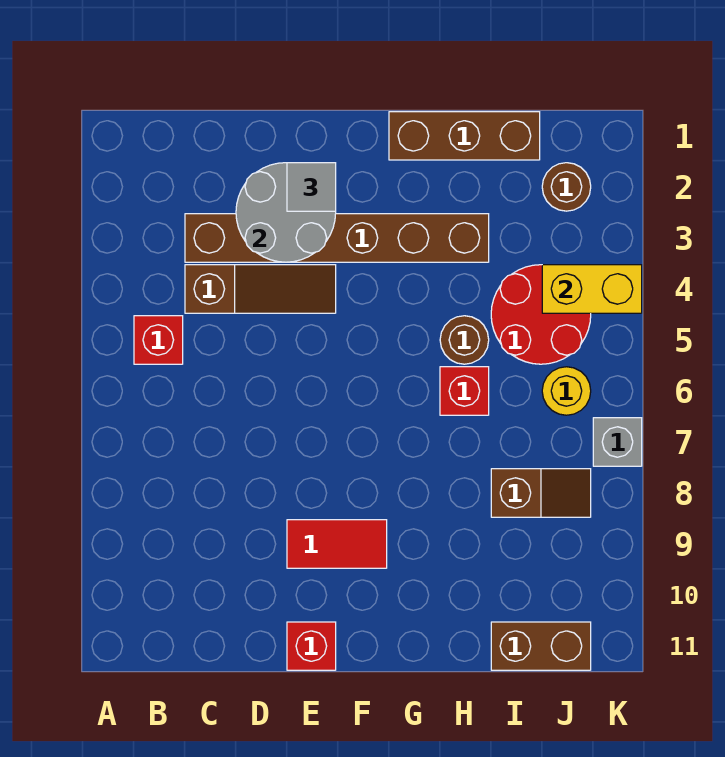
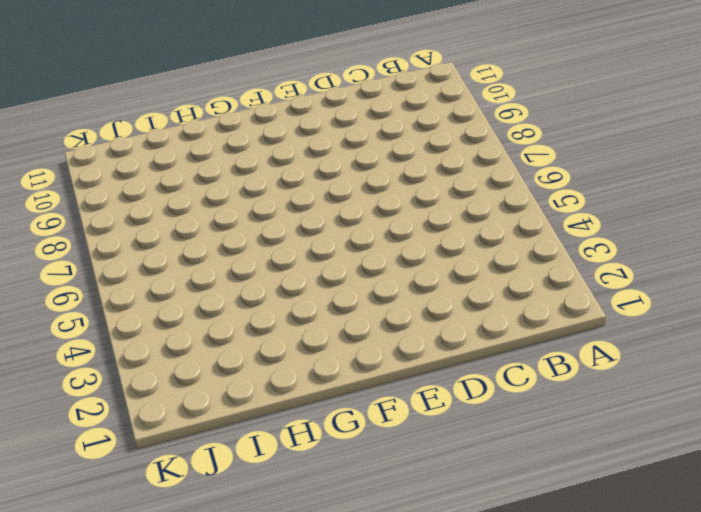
none -> red 1x1 brick [134,316,183,364]
none -> brown 1x6 brick [185,214,489,262]
none -> brown 1x3 slope [185,265,336,313]

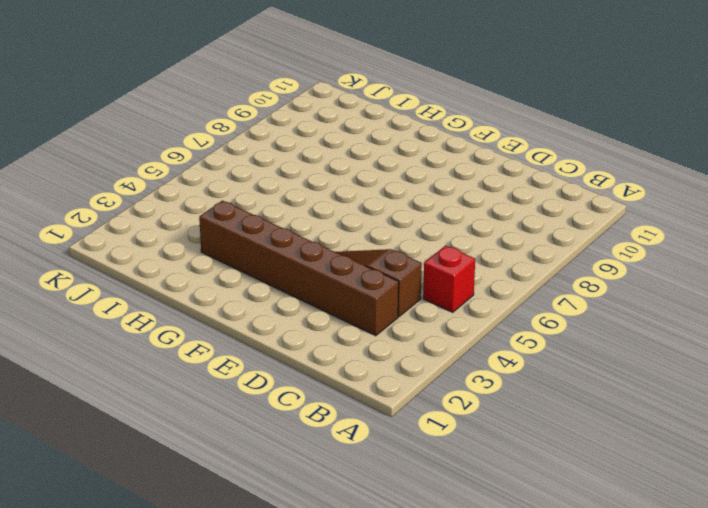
none -> red 1x2 tile [287,520,387,568]
none -> red 1x1 brick [287,622,336,670]
none -> brown 1x3 brick [389,112,540,160]

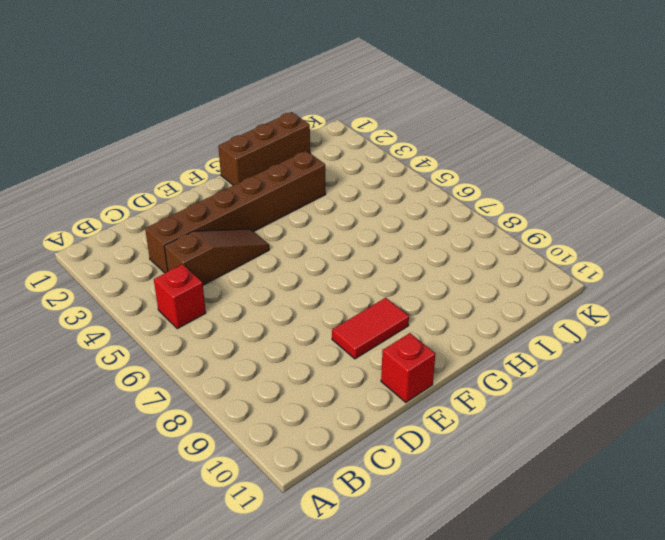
none -> brown 1x1 round brick [440,316,489,364]
none -> red 1x1 brick [440,367,489,415]
none -> red 2x2 round brick [491,265,591,364]

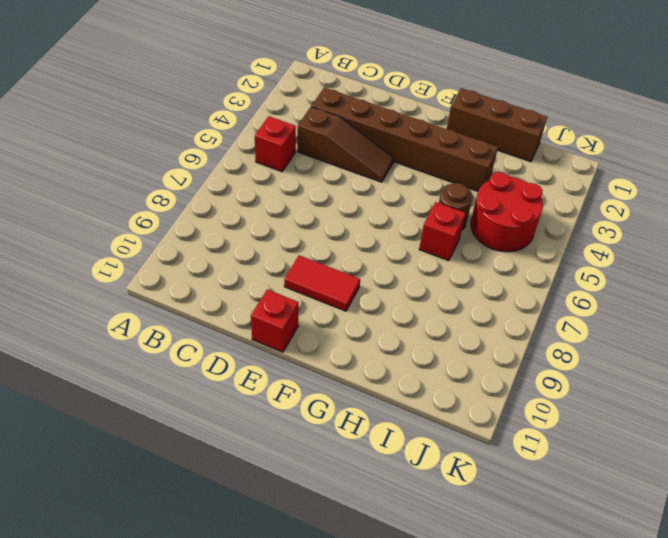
none -> brown 1x2 slope [491,469,591,517]
none -> brown 1x2 brick [491,622,591,670]
none -> brown 1x1 round brick [542,163,591,211]

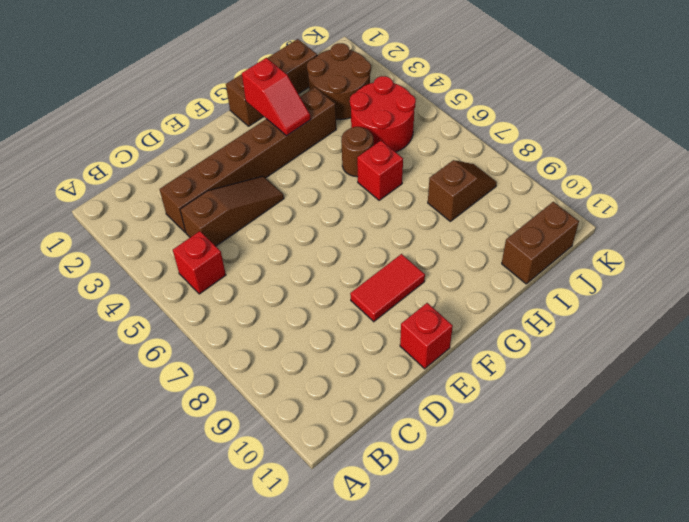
red 1x2 slope [242,58,311,136] -> none
brown 2x2 round brick [307,43,371,119] -> brown 1x1 round brick [542,163,591,211]
none -> yellow 1x1 round brick [542,367,591,415]
none -> grey 1x1 brick [593,418,642,466]
none -> grey 2x2 round brick [236,163,336,262]

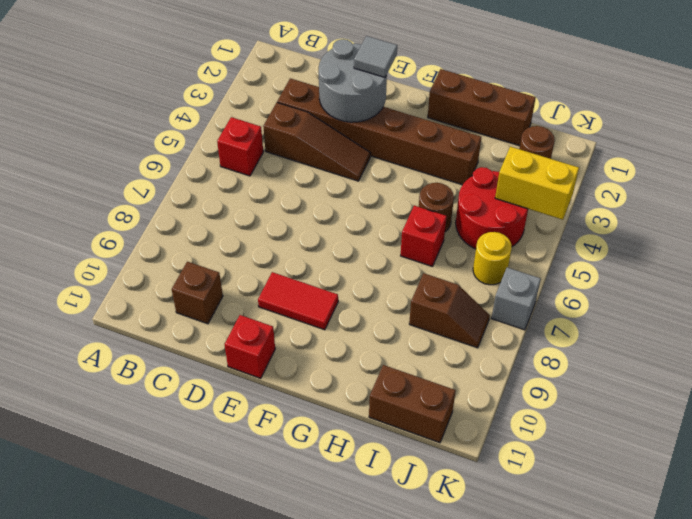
brown 1x1 brick [172,262,223,324] -> none

